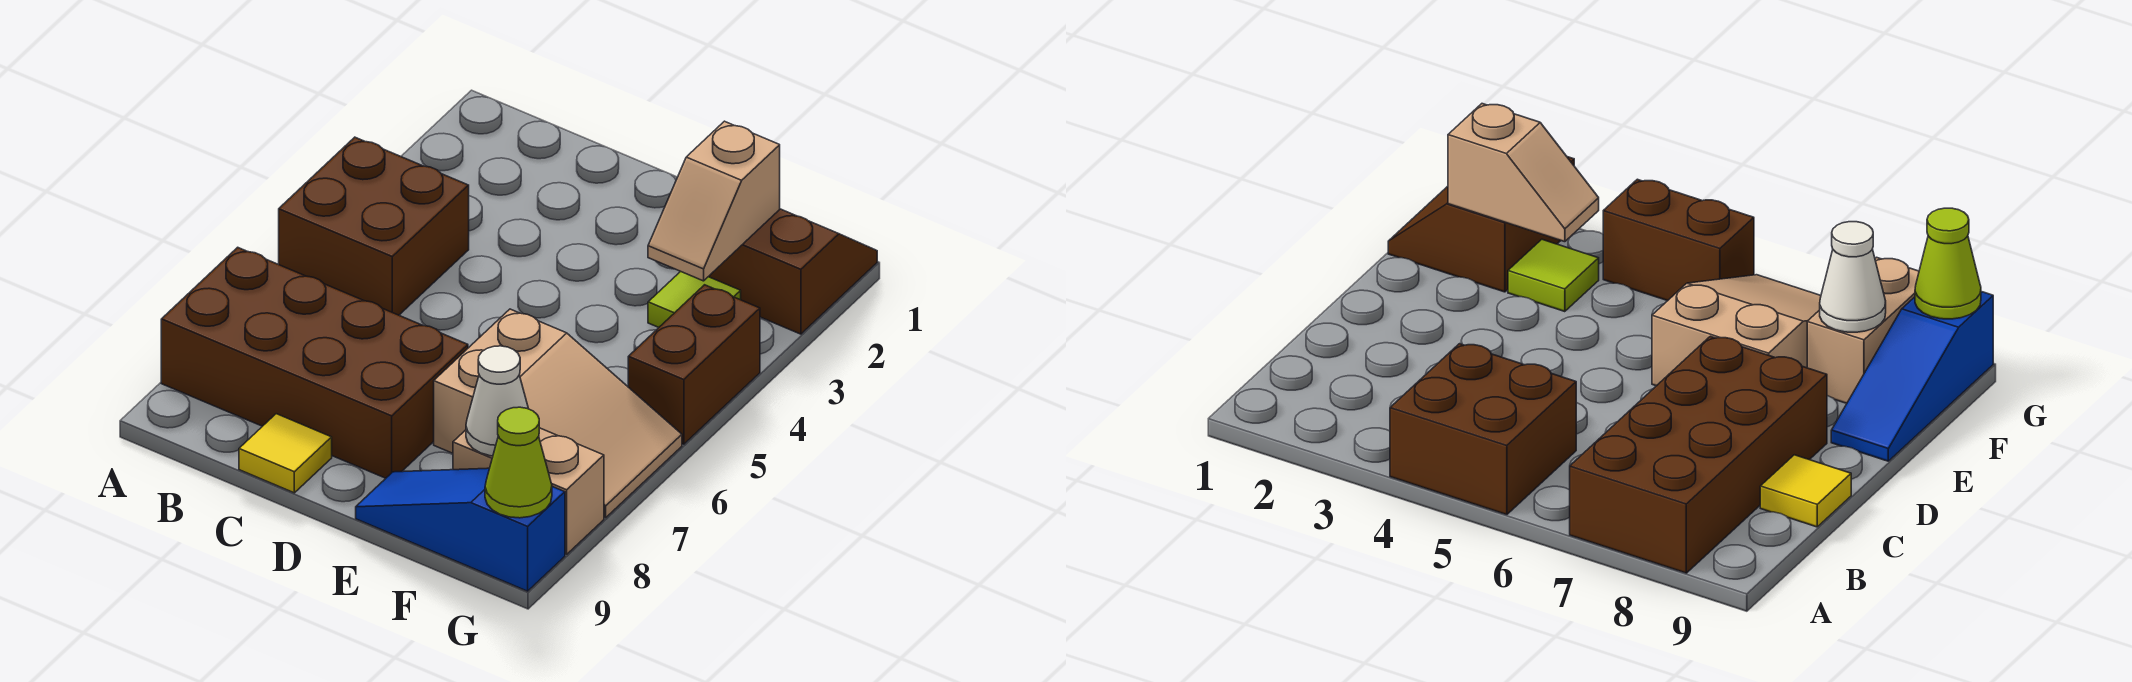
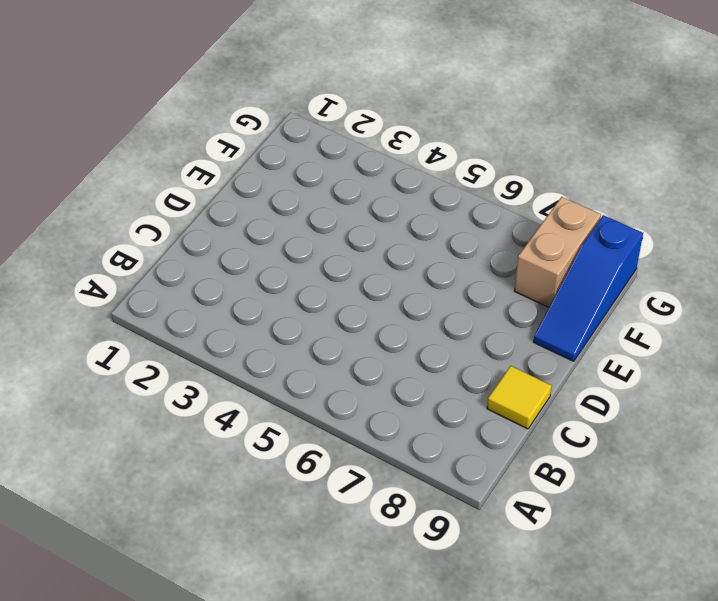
none -> brown 2x2 brick [279,137,469,315]
none -> brown 2x4 brick [161,247,468,478]
none -> tan 2x3 slope [434,309,682,518]

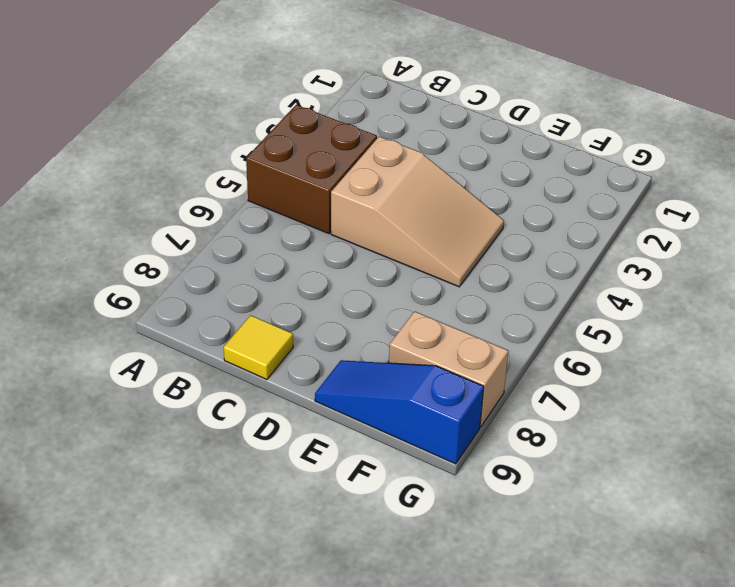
tan 2x3 slope [331,137,504,287] -> tan 2x3 slope moved to [434,309,682,518]
none -> brown 2x4 brick [161,247,468,478]
none -> brown 2x2 slope [709,209,877,334]
none -> lime 1x1 tile [648,271,741,327]

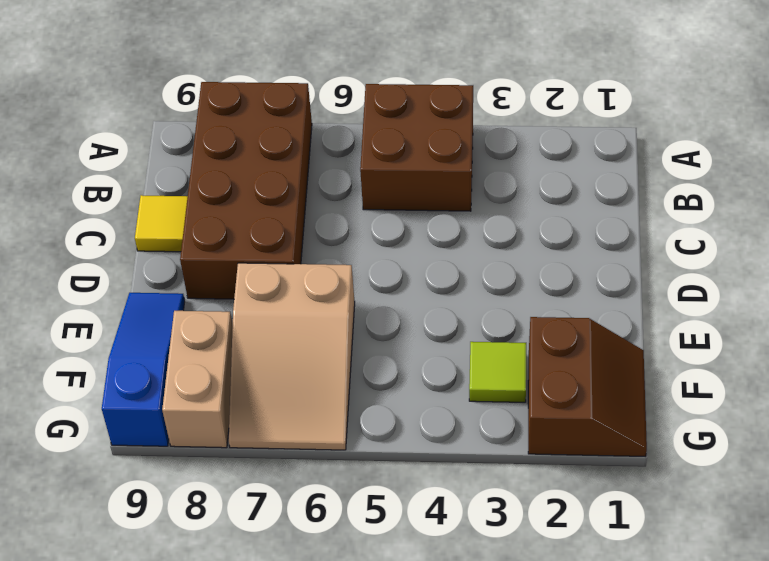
none -> brown 1x2 brick [628,285,760,444]
none -> tan 1x2 slope [648,121,780,281]
none -> white 1x1 cone [466,346,528,456]

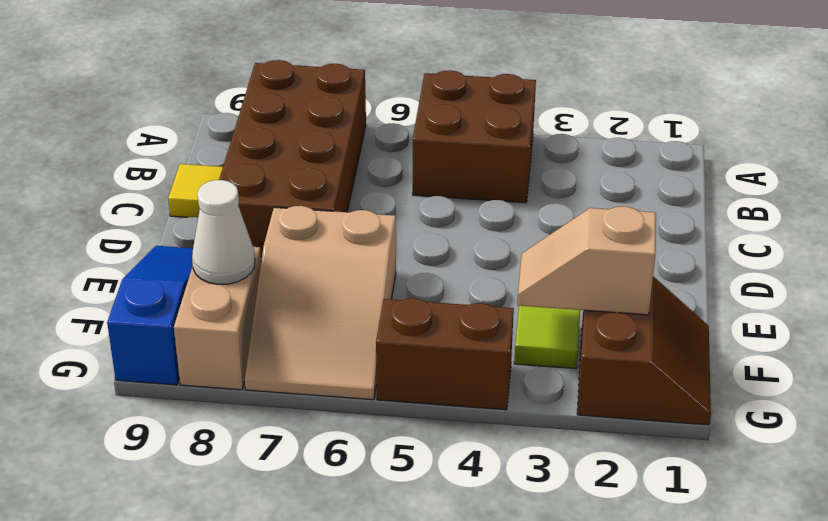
none -> lime 1x1 cone [485,407,552,518]

